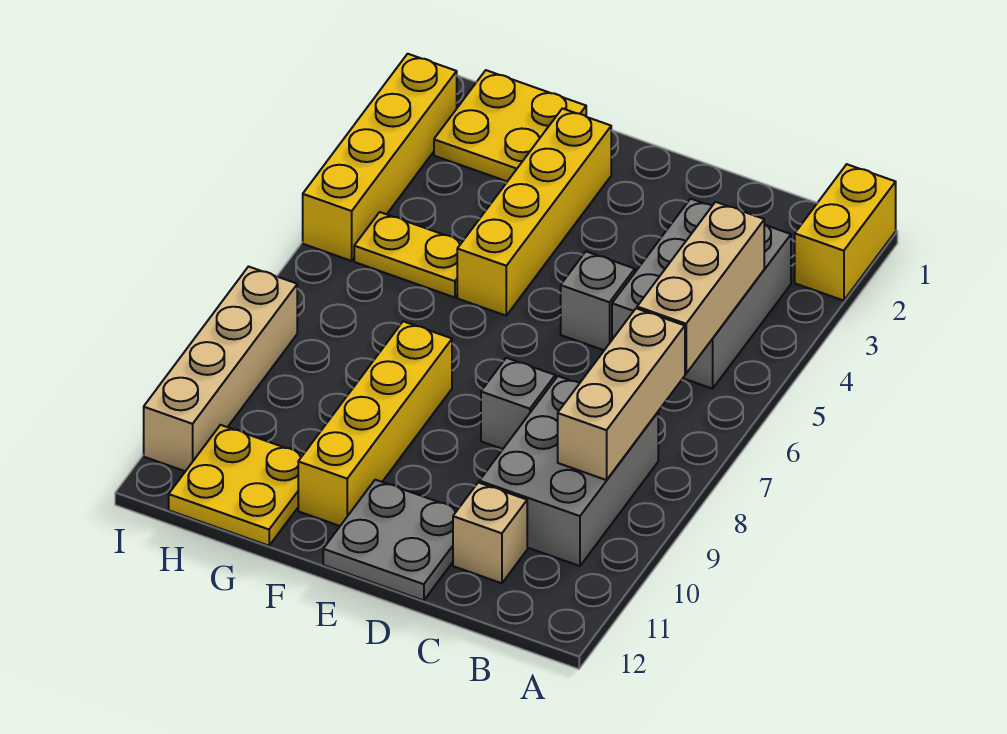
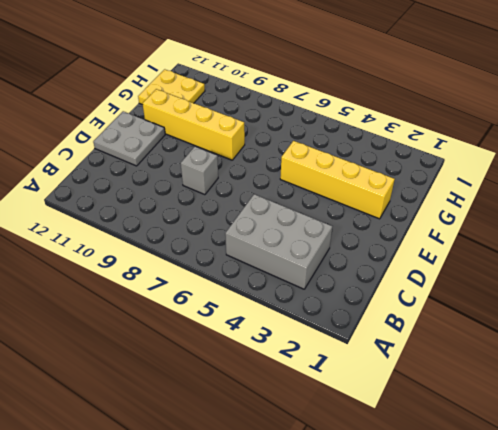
none -> yellow 1x2 brick [795,164,896,301]
none -> grey 2x3 brick [479,376,658,566]
none -> tan 1x1 brick [453,482,527,583]

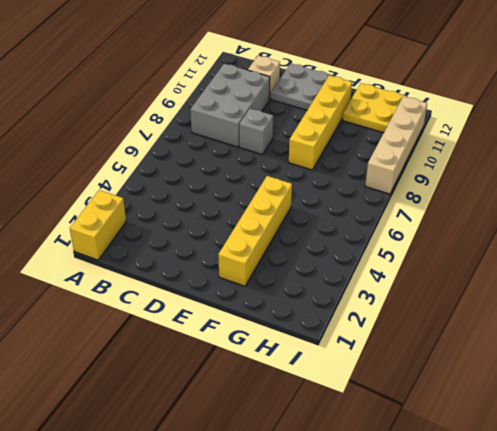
none -> grey 2x3 brick [612,199,791,389]
none -> grey 1x1 brick [561,252,635,350]
none -> yellow 2x2 plate [434,70,586,181]

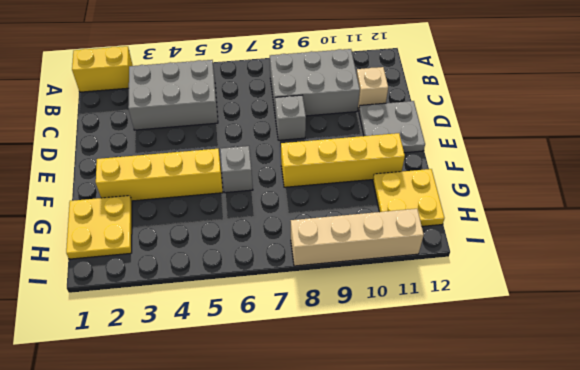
grey 1x1 brick [220,146,253,193] -> grey 1x1 brick moved to [561,252,635,350]
none -> yellow 1x2 plate [354,212,463,297]
none -> yellow 1x4 brick [303,54,457,261]
none -> tan 1x3 brick [637,202,764,374]

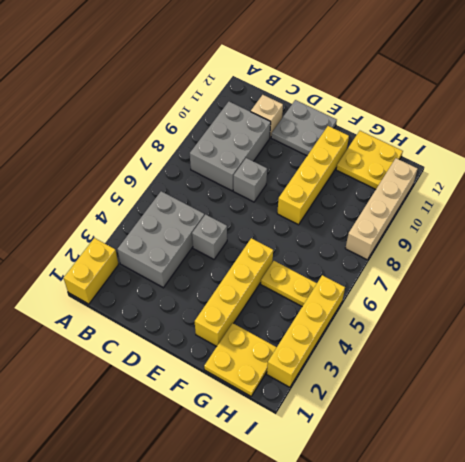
none -> tan 1x3 brick [637,202,764,374]
none -> tan 1x3 brick [558,308,685,480]

